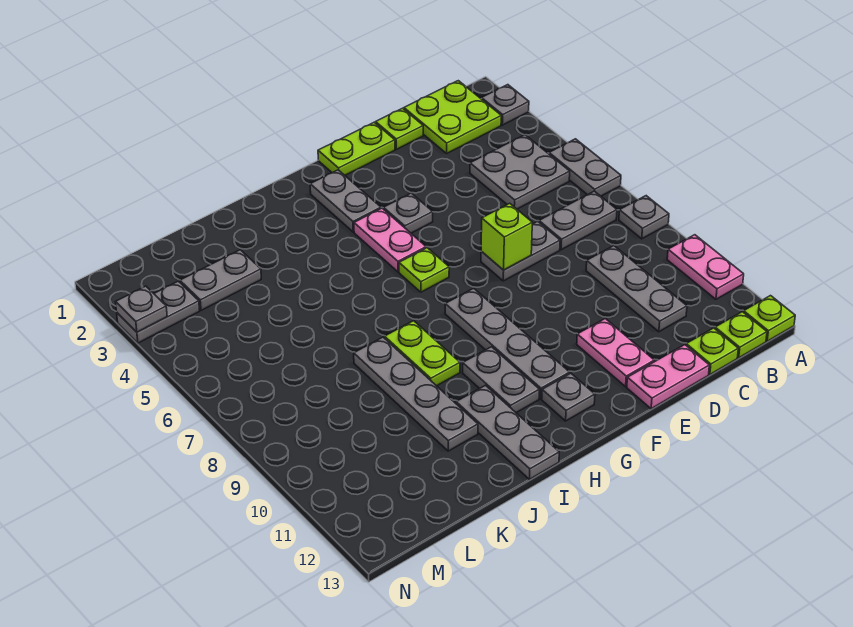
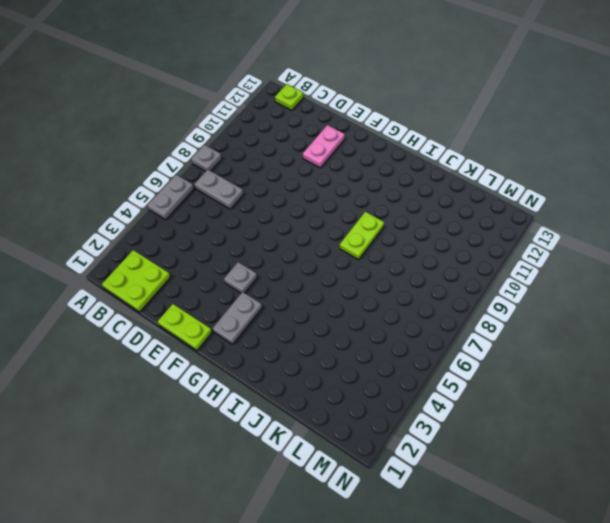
none -> grey 1x1 plate [482,85,529,125]
none -> pink 1x2 plate [667,235,744,299]
none -> lime 1x1 plate [744,296,795,341]
none -> grey 2x2 plate [470,135,570,209]

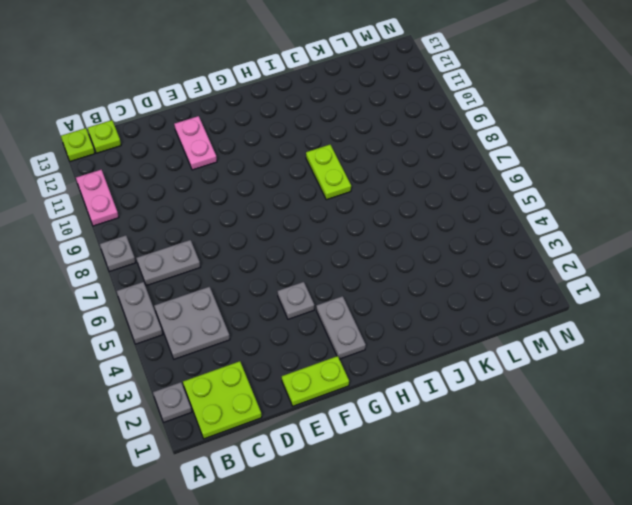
none -> grey 1x3 plate [586,246,687,332]
none -> lime 1x1 plate [686,328,738,375]
none -> lime 1x1 plate [376,108,423,149]
none -> grey 1x2 plate [481,221,560,281]

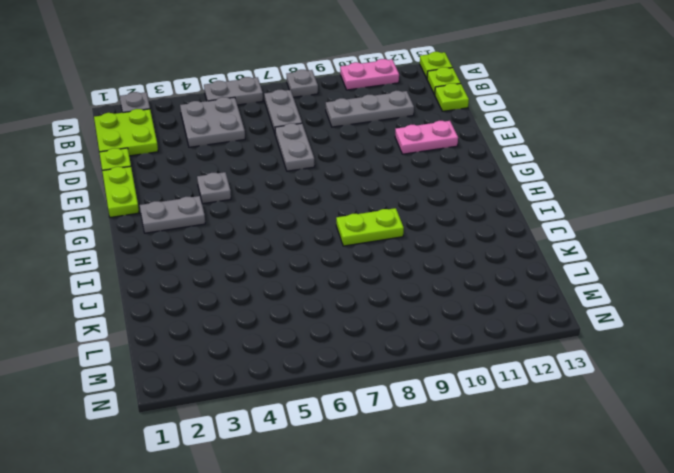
none -> pink 1x2 plate [627,345,709,409]
none -> pink 1x2 plate [354,208,426,272]
none -> lime 1x1 plate [399,248,449,292]
none -> grey 1x4 plate [445,288,570,399]

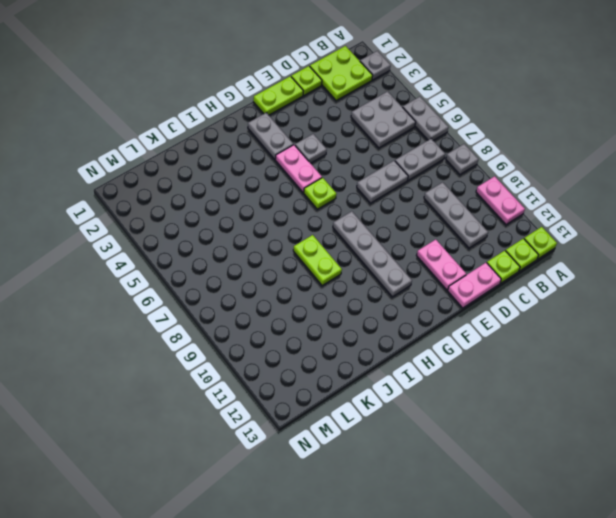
none -> grey 1x1 plate [542,373,595,421]
none -> grey 1x2 plate [463,347,539,413]
none -> grey 1x3 plate [456,385,559,479]
none -> grey 1x4 plate [354,337,478,451]

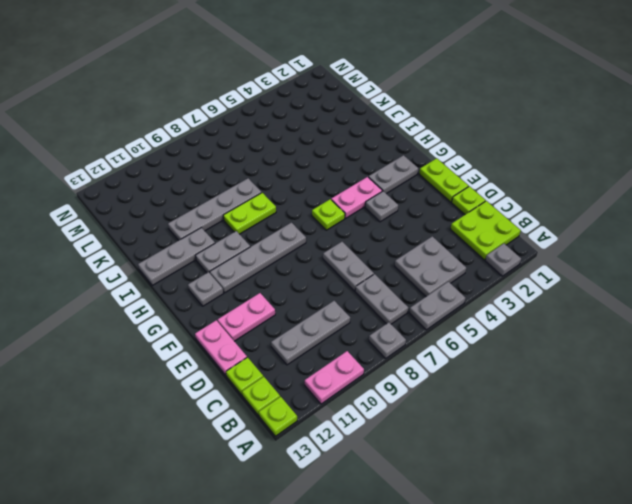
none -> grey 1x2 plate [180,250,261,310]
none -> grey 1x2 plate [117,281,200,343]
none -> lime 1x1 brick [481,203,532,270]
none -> grey 1x1 plate [116,286,167,332]

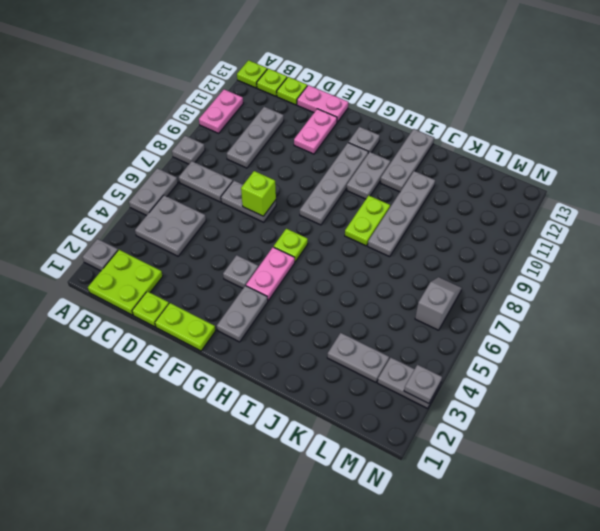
grey 1x2 slope [415,277,462,330] -> none

